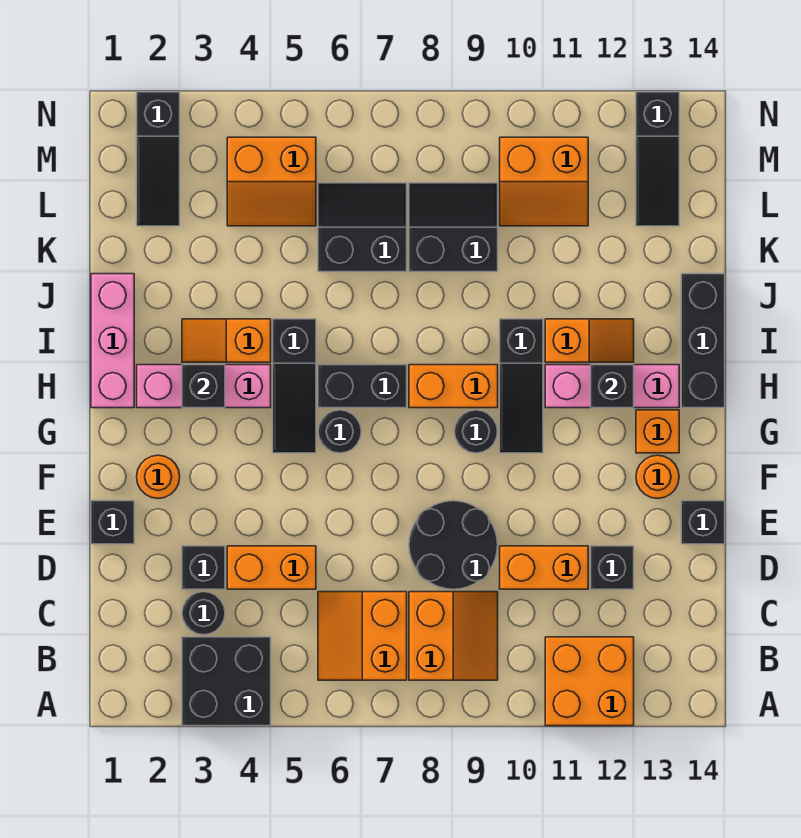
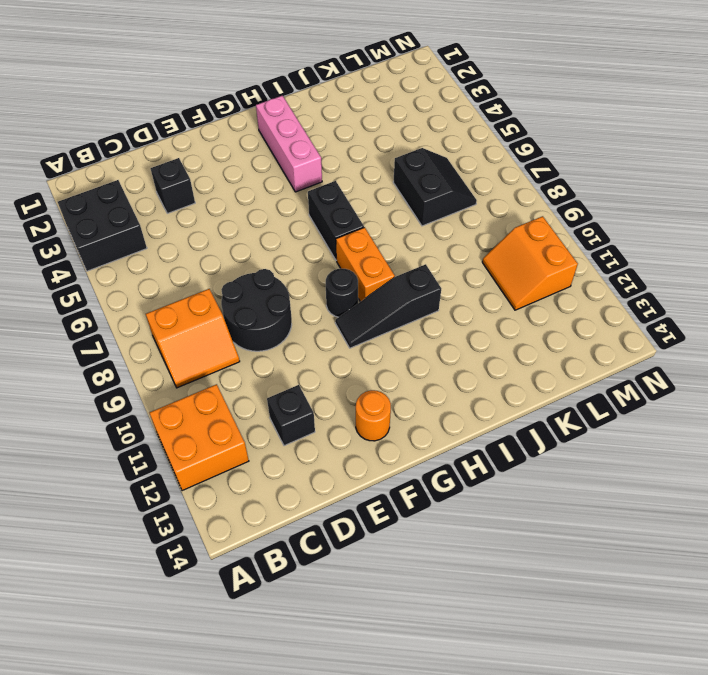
none -> orange 2x2 slope [318,592,407,680]
none -> black 1x1 round brick [182,592,225,635]
none -> orange 1x2 brick [227,546,316,589]
none -> orange 1x2 brick [500,546,588,589]

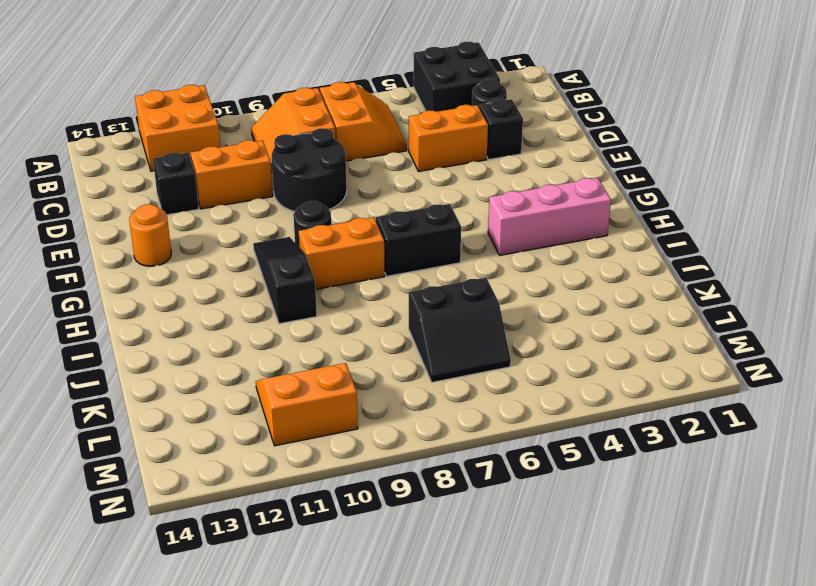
none -> black 1x1 brick [91,501,134,544]
none -> black 1x1 brick [681,501,725,544]
none -> orange 1x1 round brick [137,455,180,498]
none -> black 1x3 slope [273,319,316,453]

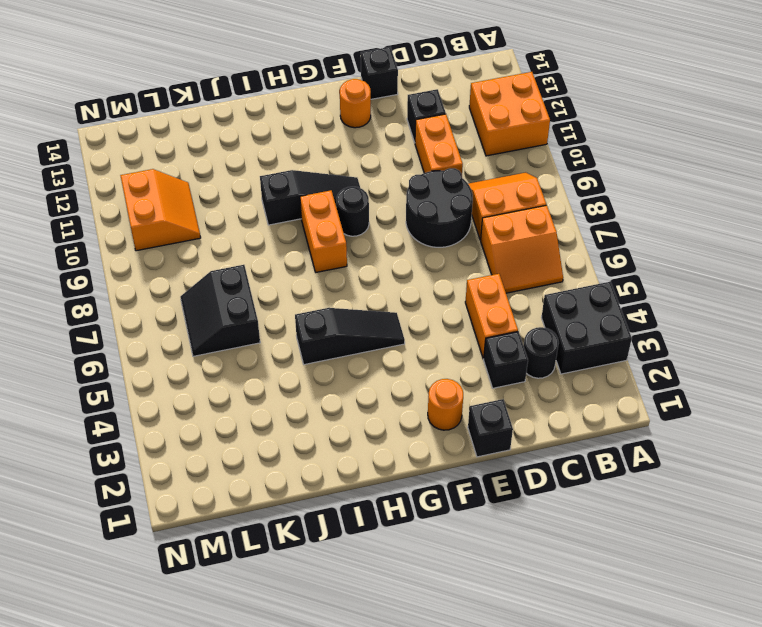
none -> black 1x1 round brick [318,410,361,453]
none -> orange 1x1 brick [636,410,679,453]
none -> pink 1x3 brick [91,274,134,408]
none -> pink 1x3 brick [137,365,271,408]

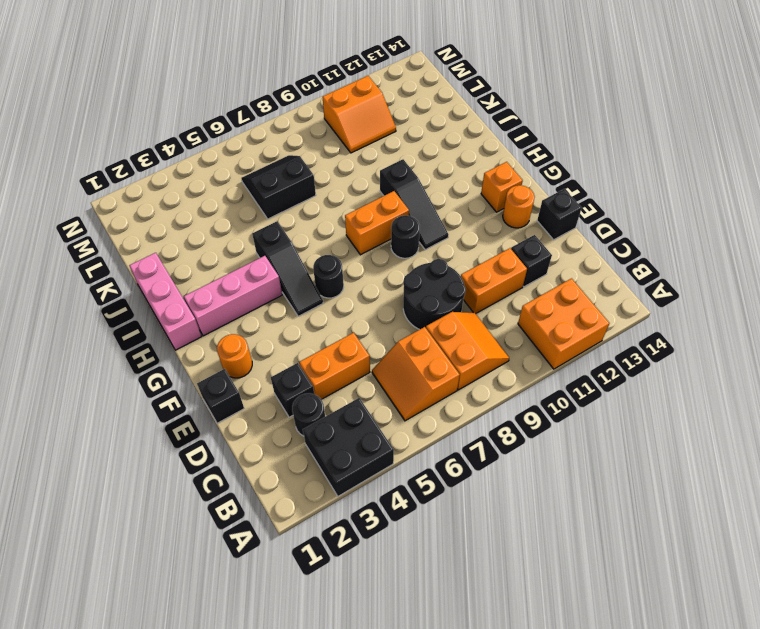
none -> black 1x2 brick [318,365,407,408]
none -> pink 1x3 brick [545,365,679,408]
none -> black 1x3 brick [681,274,725,408]
none -> orange 1x2 slope [182,319,271,362]

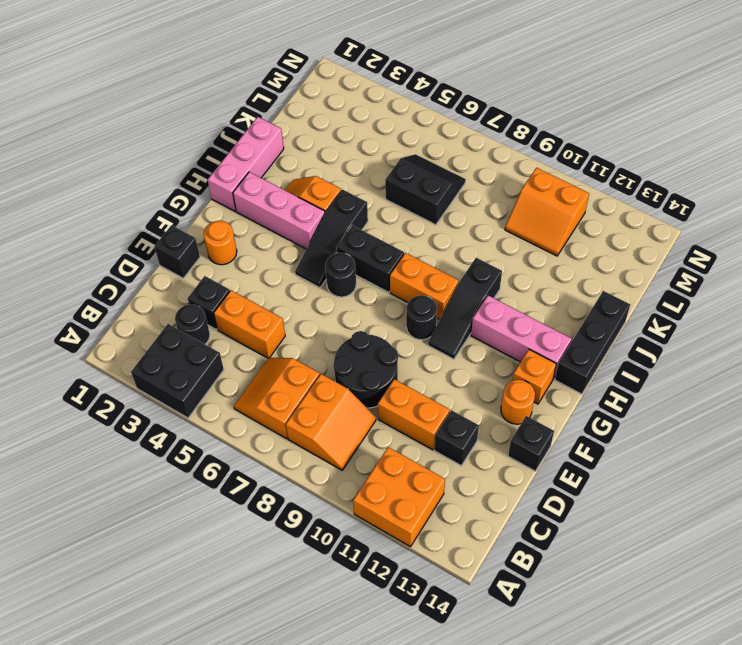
none -> orange 1x2 slope [545,319,634,362]
none -> black 2x2 slope [409,183,498,272]
none -> black 1x3 slope [137,92,180,226]
none -> orange 2x2 slope [227,137,316,226]

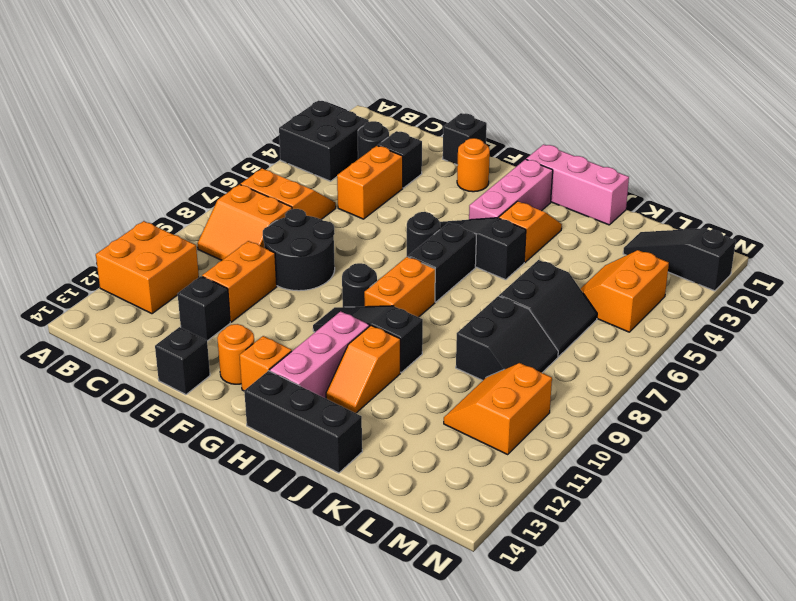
none -> black 1x3 slope [636,92,679,226]
none -> black 1x1 brick [182,365,225,408]
none -> black 1x1 brick [591,365,634,408]

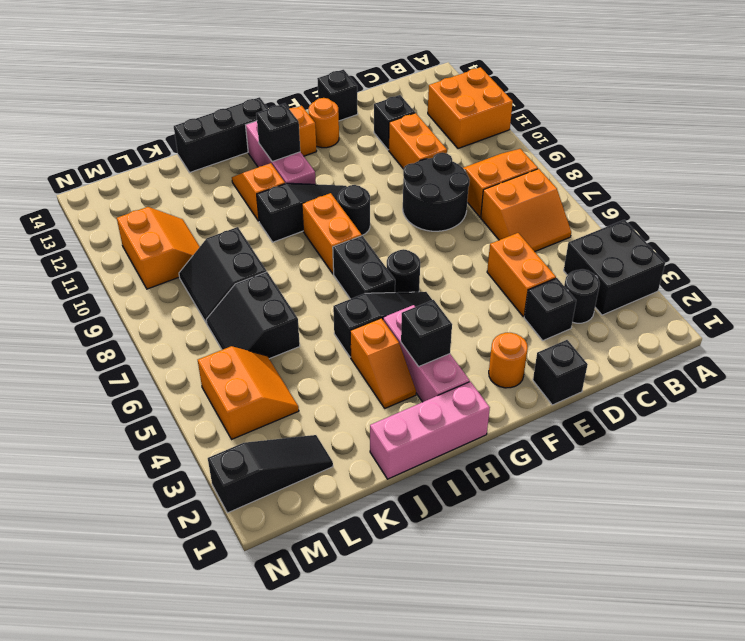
none -> black 1x3 slope [636,92,679,226]

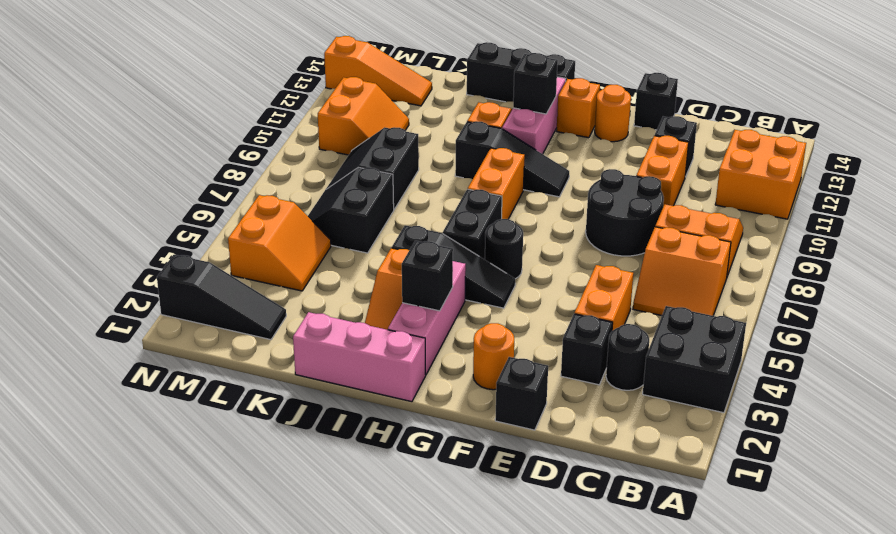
orange 1x3 slope [324,36,432,106] -> black 1x3 slope [636,92,679,226]
none -> black 1x1 round brick [454,410,498,453]

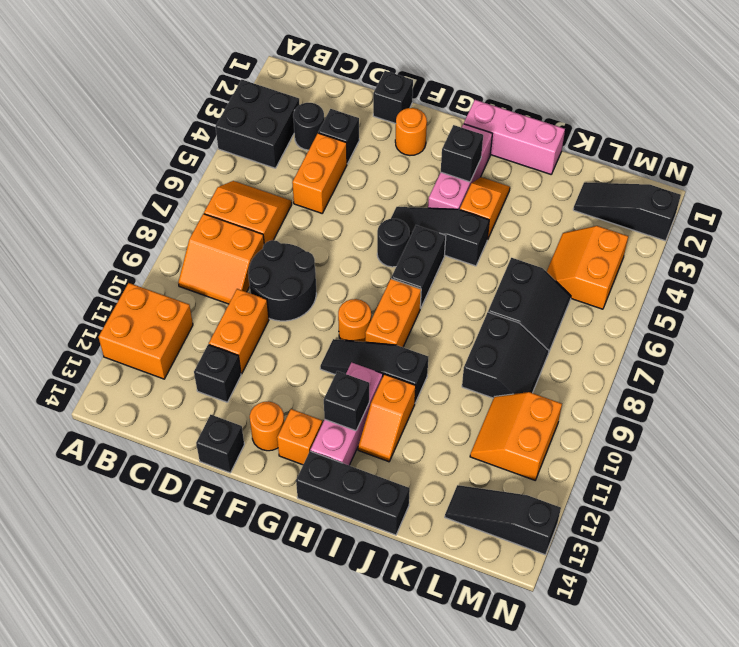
orange 1x1 round brick [338,299,371,342] -> black 1x1 round brick [454,410,498,453]

